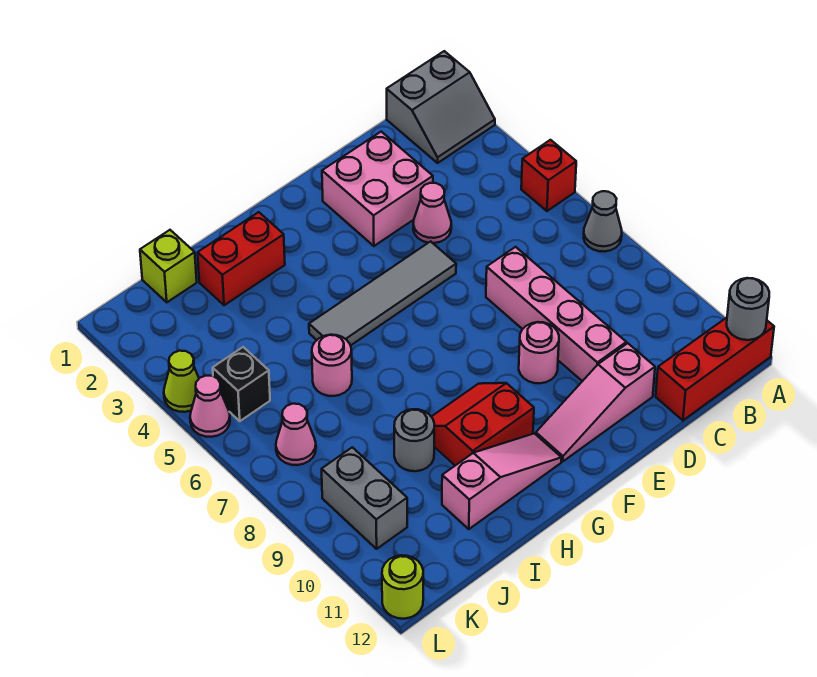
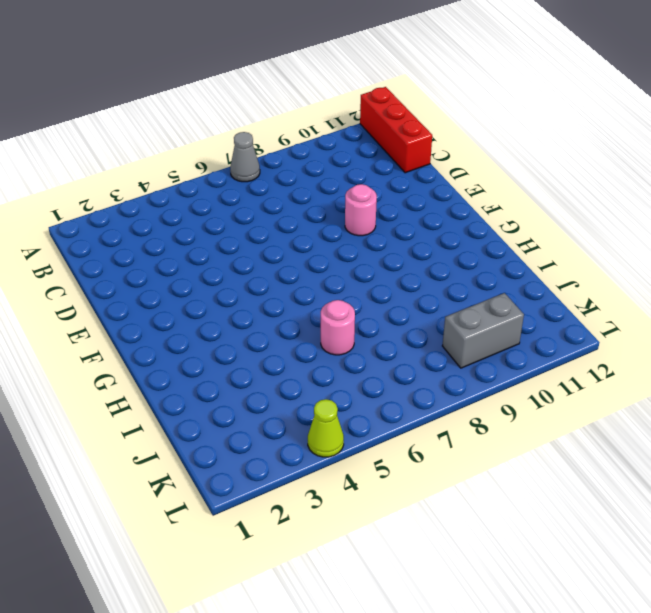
none -> grey 2x2 slope [387,51,495,163]
none -> red 1x1 brick [521,140,576,211]
none -> pink 2x2 brick [322,132,433,246]

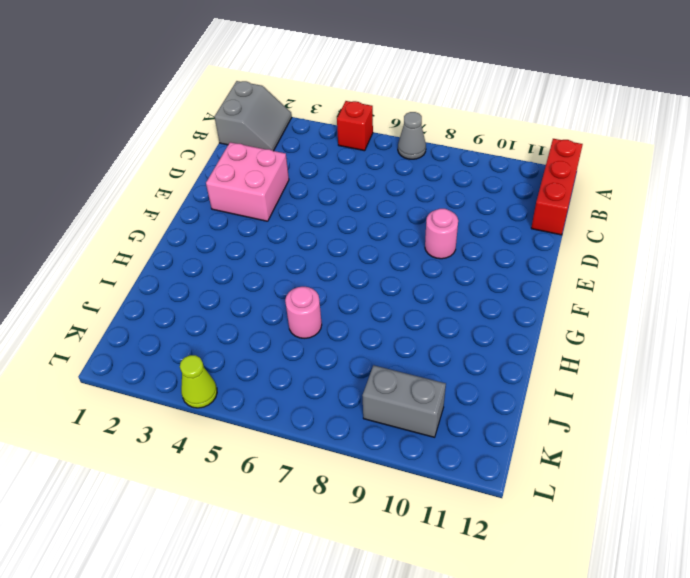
none -> pink 1x1 cone [413,183,451,243]
none -> pink 1x4 brick [486,247,626,381]
none -> pink 1x3 slope [536,343,655,461]

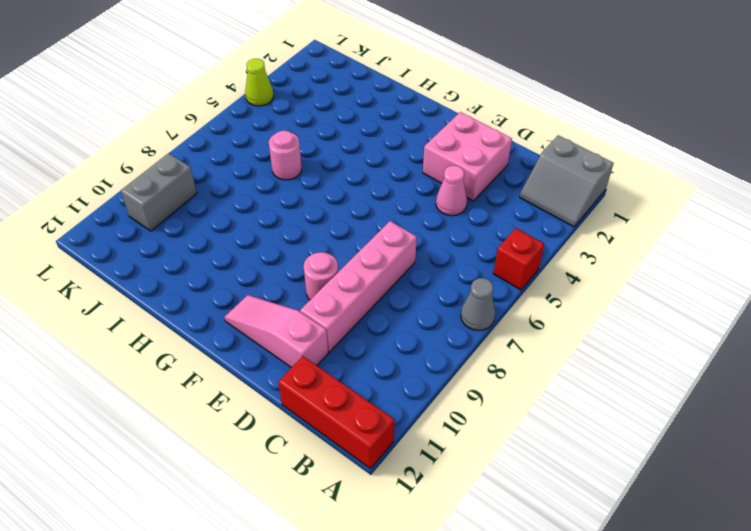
none -> grey 1x4 tile [309,241,456,346]
none -> red 2x2 slope [431,383,534,465]
none -> pink 1x3 slope [442,433,561,529]

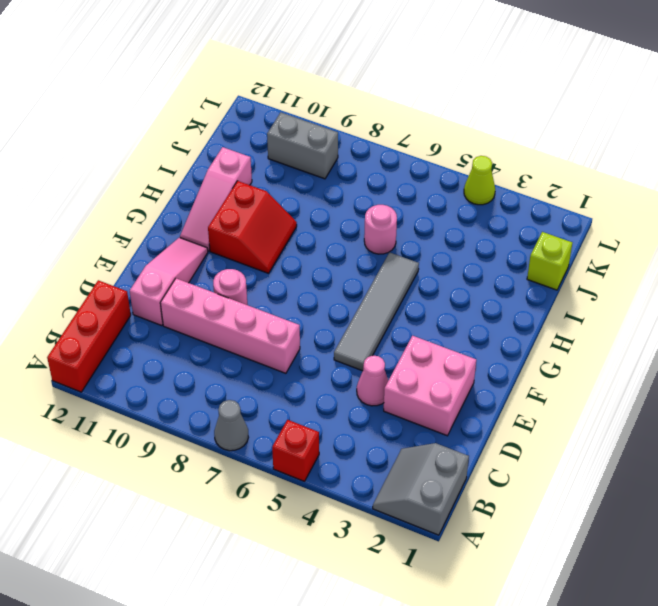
none -> red 1x2 brick [198,212,285,305]
none -> grey 1x1 round brick [394,409,434,471]
none -> black 1x1 brick [213,347,270,421]

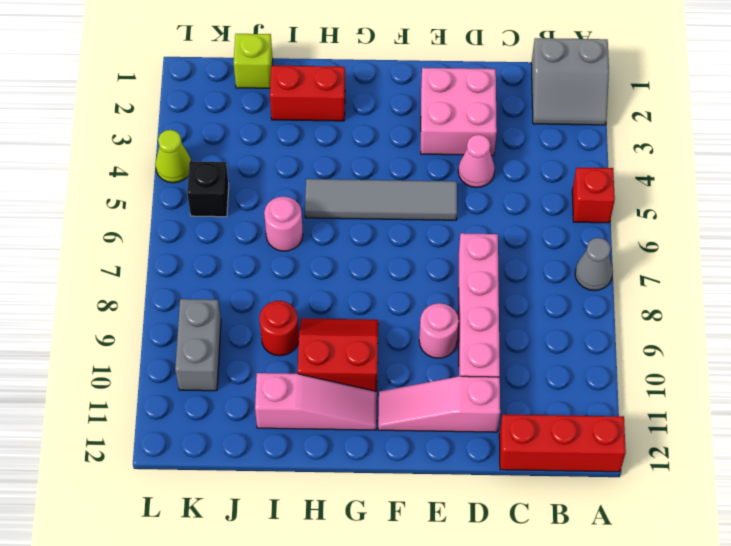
red 1x1 round brick [259,301,299,356] -> grey 1x1 round brick [394,409,434,471]
none -> pink 1x1 cone [276,404,316,465]
none -> pink 1x1 cone [190,376,230,437]
none -> lime 1x1 round brick [382,555,423,619]

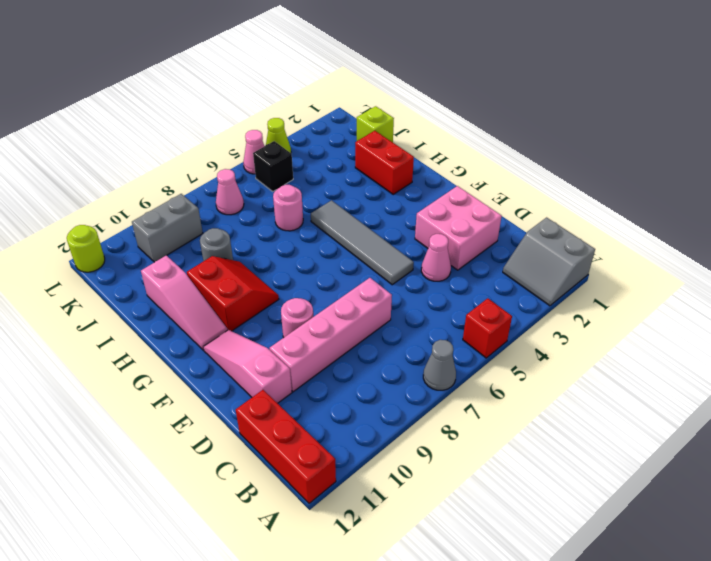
none -> grey 1x1 round brick [727,278,769,340]

